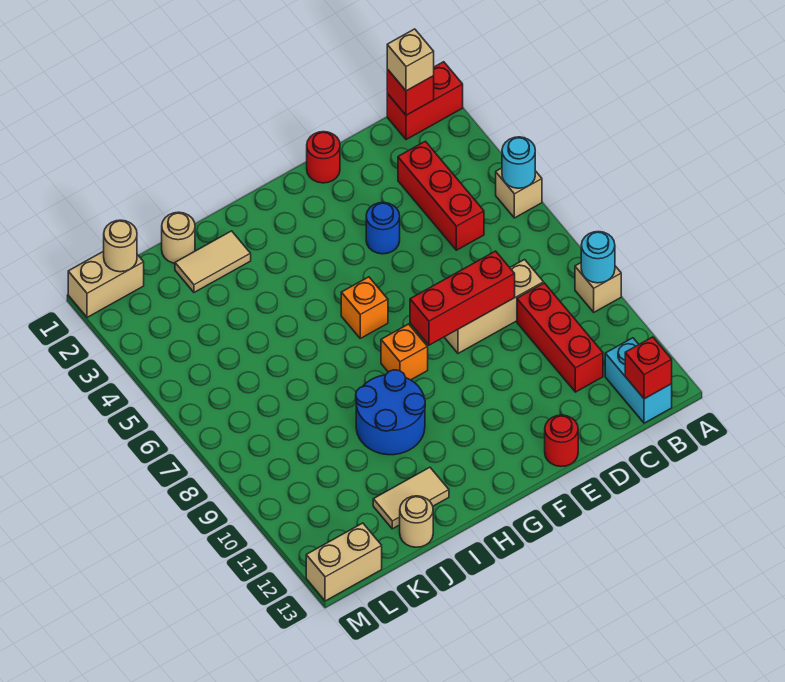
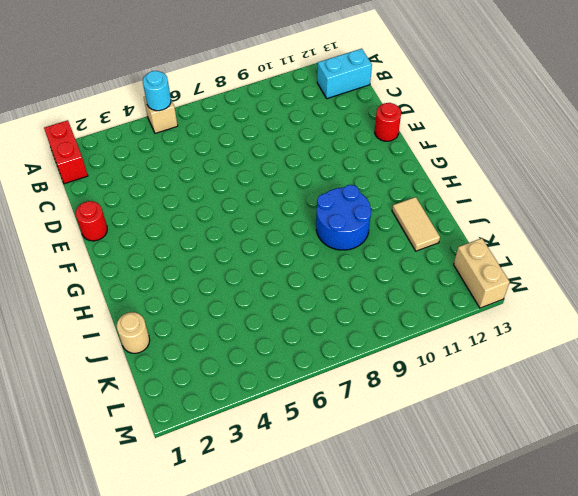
none -> tan 1x1 brick [575,263,621,312]
none -> red 1x3 brick [398,141,484,250]
none -> tan 1x3 brick [444,260,544,353]

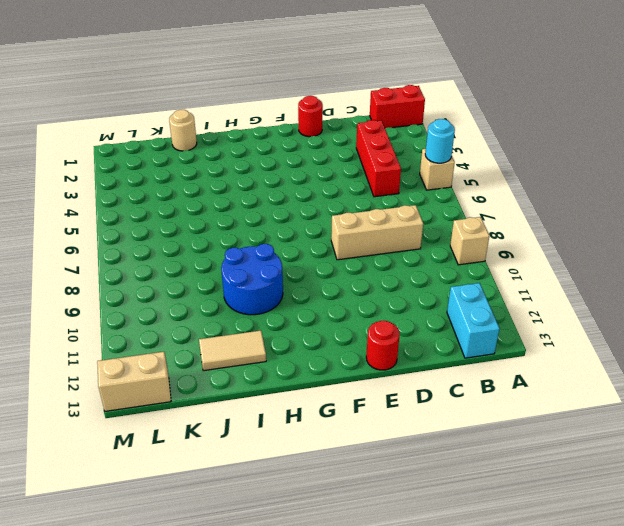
none -> red 1x3 brick [517,283,603,392]
none -> blue 1x1 round brick [366,202,400,254]
none -> orange 1x1 brick [341,277,388,338]

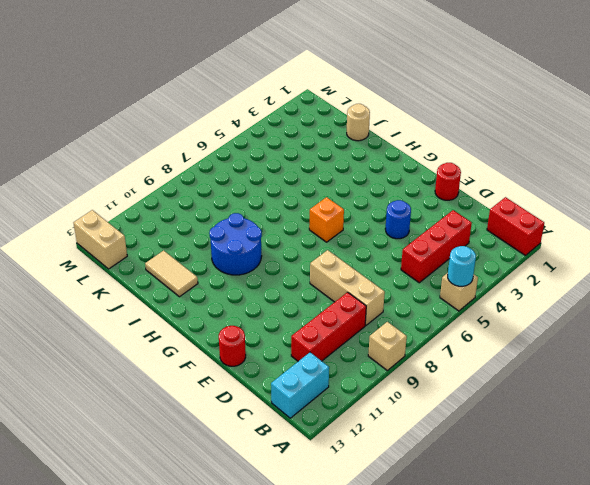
none -> orange 1x1 brick [381,324,428,380]
none -> tan 1x2 tile [175,231,251,292]
none -> tan 1x1 round brick [400,496,433,547]

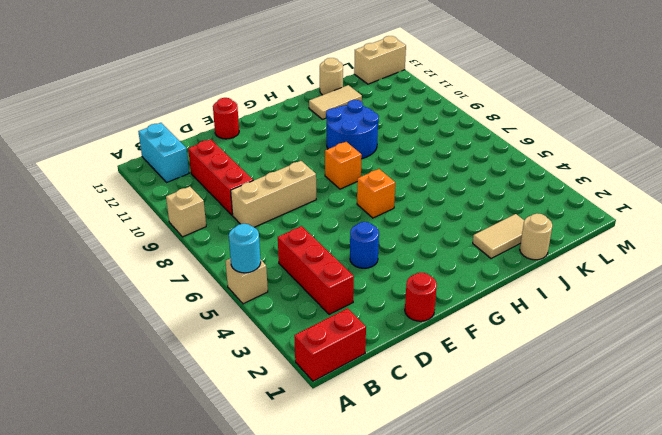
none -> tan 1x2 brick [68,251,144,317]
none -> cyan 1x1 round brick [581,232,615,283]
none -> red 1x1 brick [387,69,434,115]

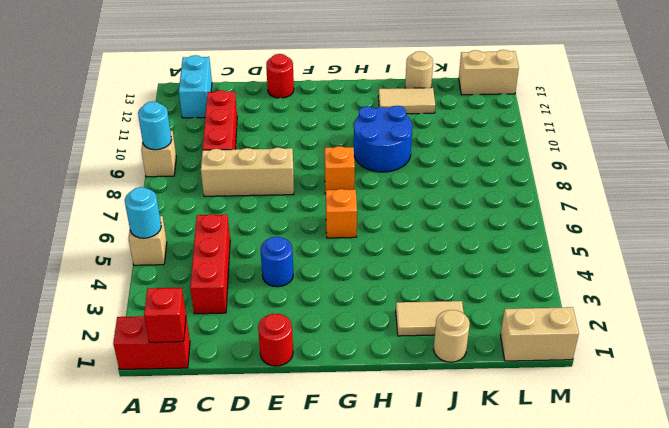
none -> red 1x1 brick [625,337,672,399]
none -> red 1x3 brick [410,251,515,345]
none -> tan 1x1 round brick [104,220,137,272]

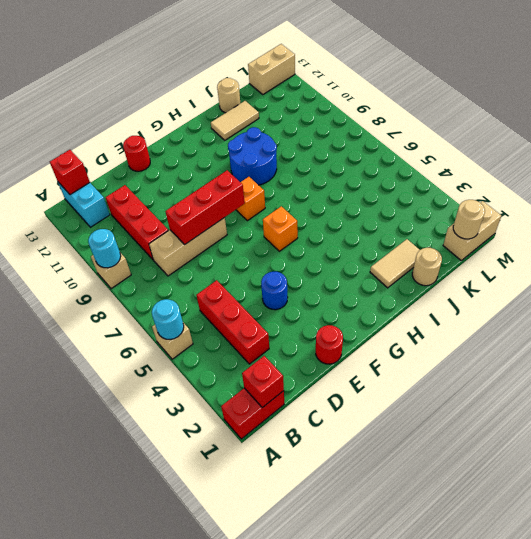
none -> tan 1x1 brick [387,29,434,91]

